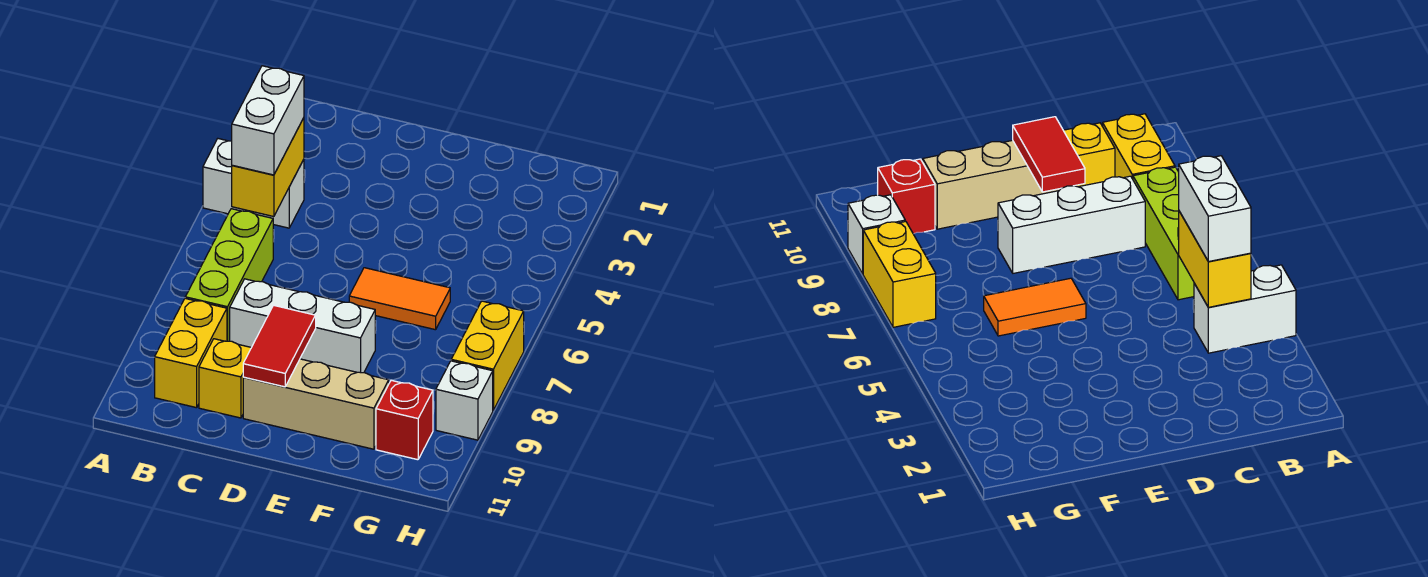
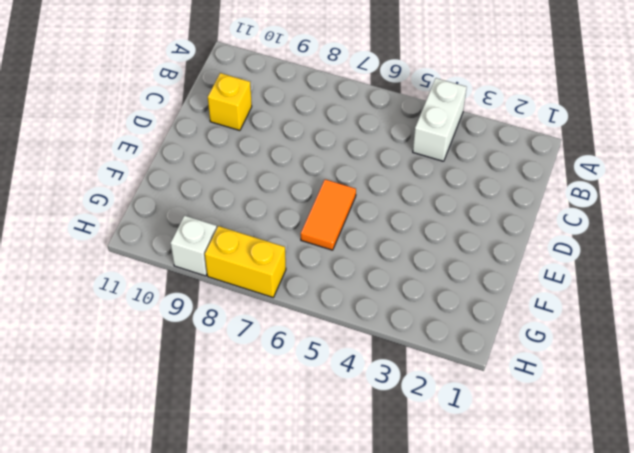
none -> lime 1x3 brick [185,209,273,341]
none -> yellow 1x2 brick [155,298,227,408]
none -> white 1x3 brick [230,279,375,373]

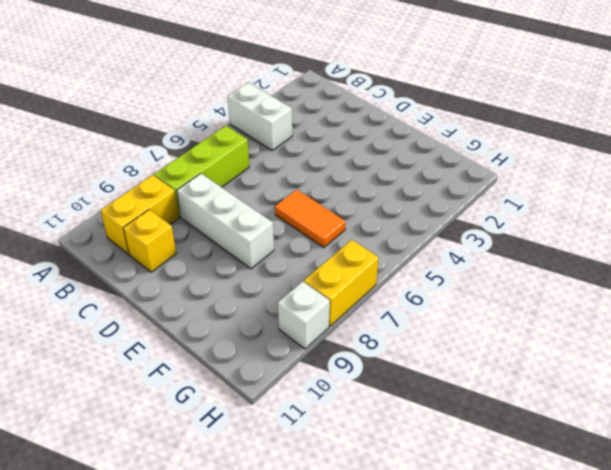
none -> tan 1x3 brick [243,359,389,449]
none -> red 1x1 brick [376,380,433,460]
none -> yellow 1x2 brick [232,118,304,217]

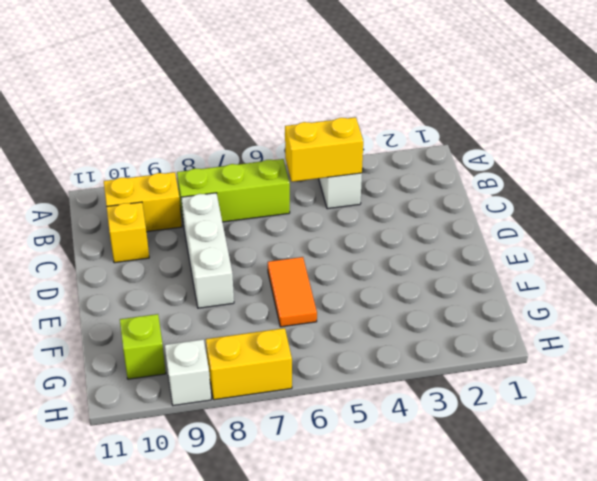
lime 1x1 brick [120,314,166,379] -> red 1x1 brick [376,380,433,460]
none -> tan 1x3 brick [243,359,389,449]
none -> red 1x2 tile [243,305,316,387]
none -> white 1x2 brick [232,66,304,175]

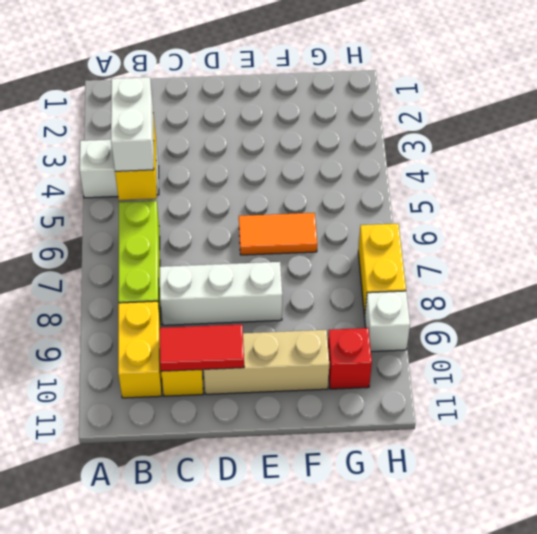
red 1x2 tile [160,325,244,371] -> red 1x2 tile turned to [243,305,316,387]

